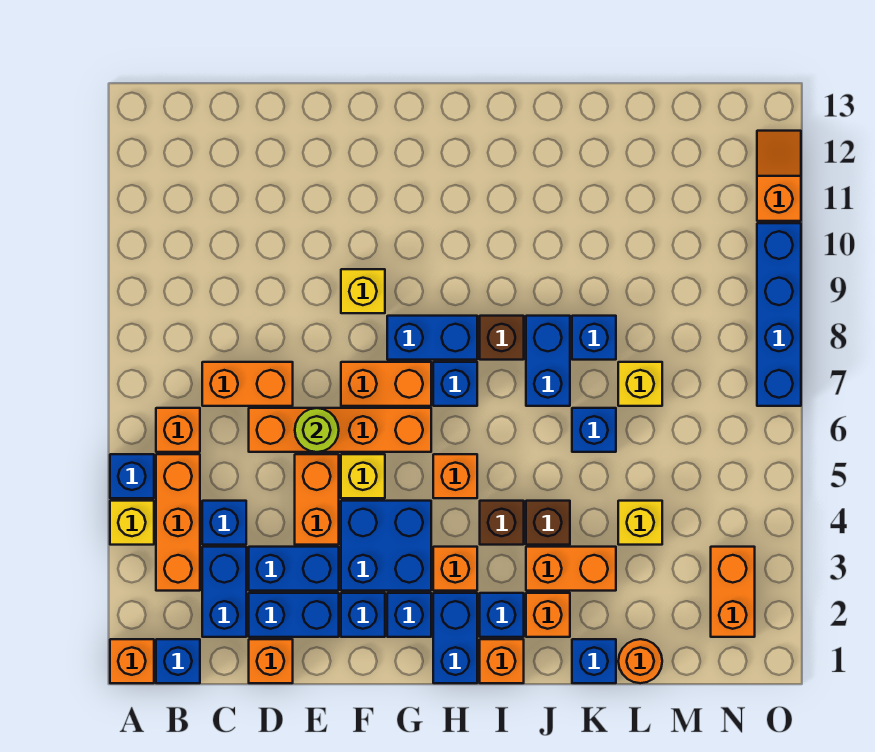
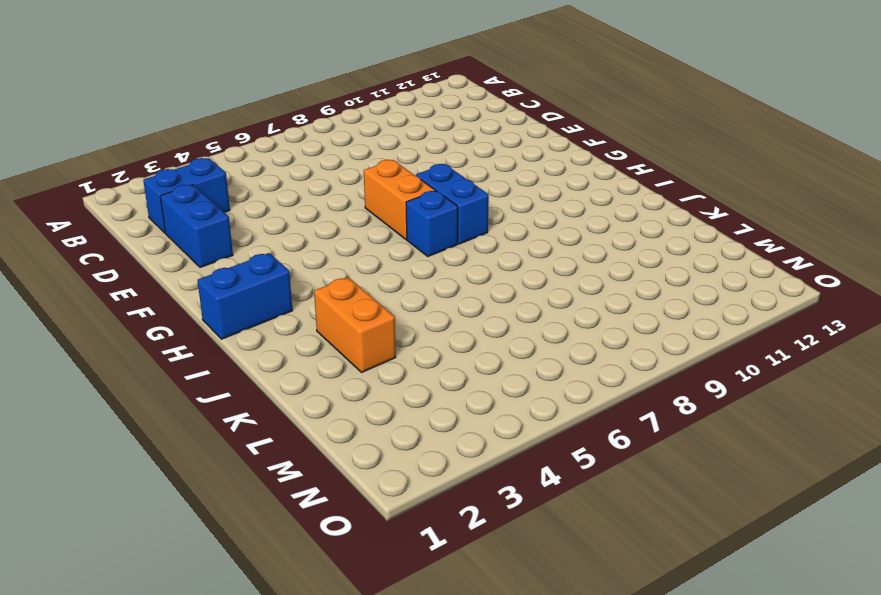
none -> orange 1x1 brick [110,639,154,683]
none -> yellow 1x1 brick [110,501,154,545]
none -> blue 1x1 brick [110,454,154,498]
none -> blue 1x1 brick [156,639,200,683]

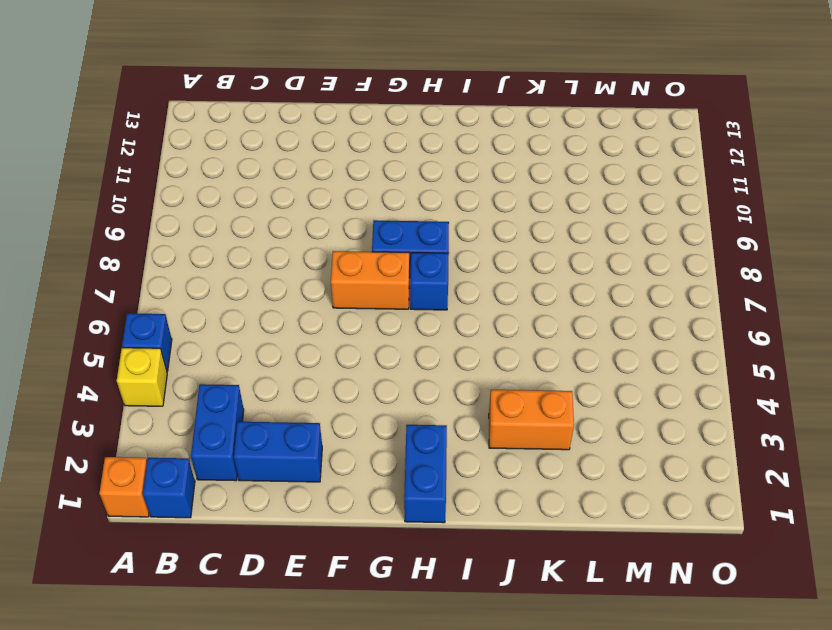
none -> orange 1x3 brick [156,454,200,591]
none -> orange 1x1 brick [156,408,200,452]
none -> blue 1x1 brick [202,501,246,545]
none -> orange 1x2 brick [202,362,293,406]

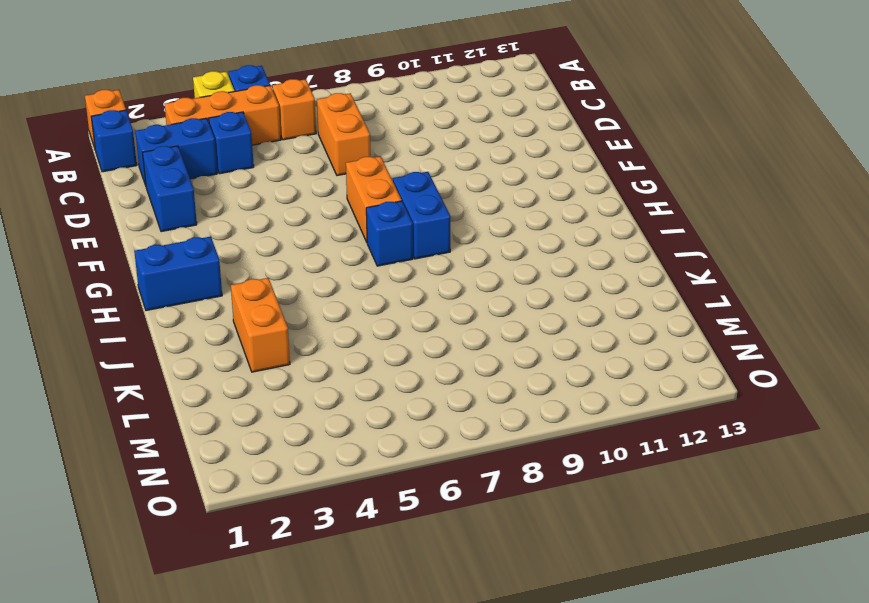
none -> orange 1x1 brick [249,639,293,683]
none -> blue 1x2 brick [249,547,339,591]
none -> orange 1x4 brick [249,408,431,452]
none -> orange 1x2 brick [295,454,339,545]

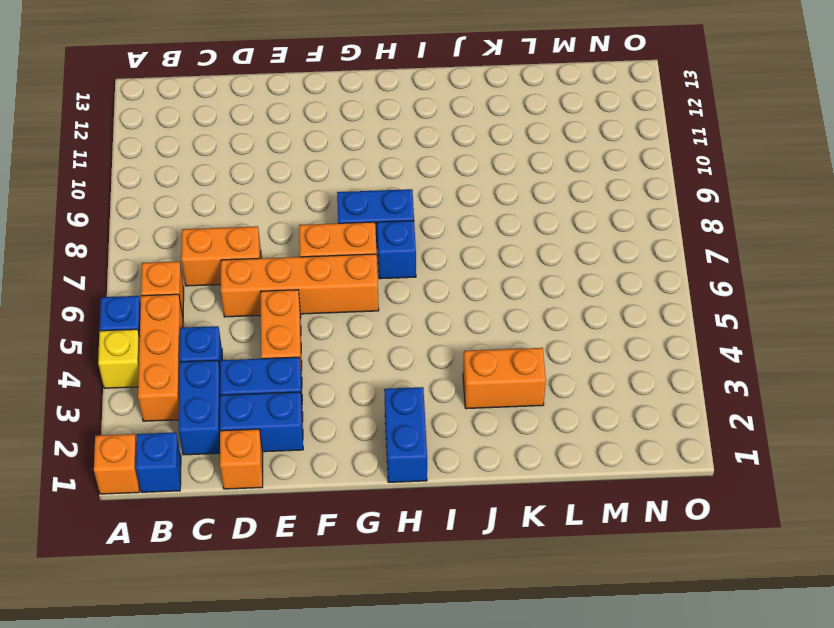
none -> blue 1x1 brick [341,593,385,637]
none -> blue 2x2 brick [341,501,431,591]
none -> yellow 1x1 brick [341,454,385,498]
none -> yellow 1x1 brick [341,269,385,313]

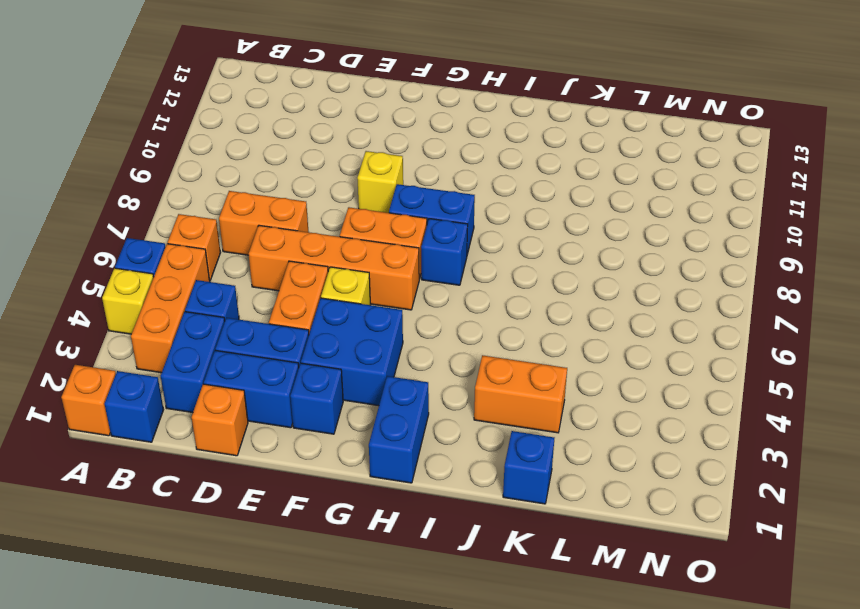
none -> blue 1x1 brick [387,593,431,637]
none -> orange 1x1 brick [433,547,477,591]
none -> orange 1x1 brick [433,454,477,498]
none -> orange 1x1 brick [480,639,524,683]

